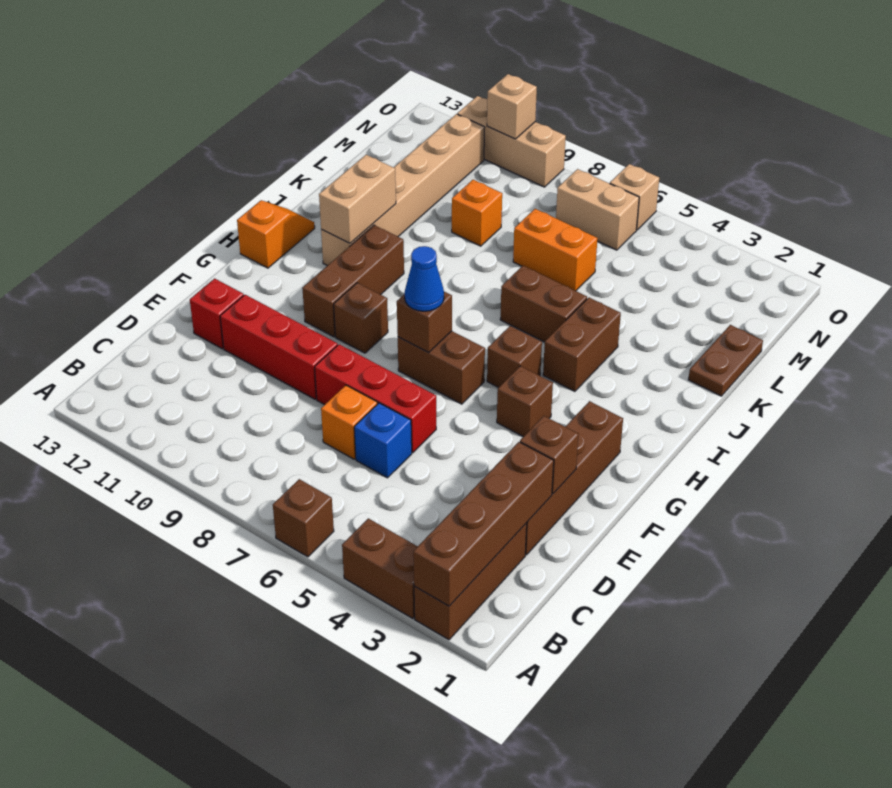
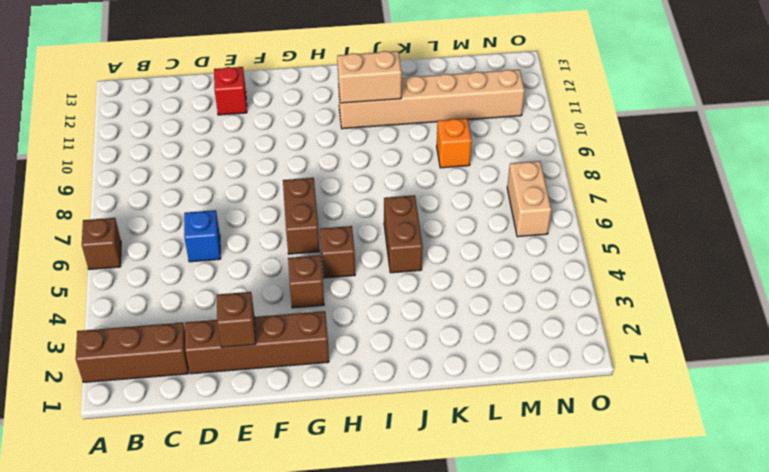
none -> brown 1x2 brick [342,518,418,619]
none -> orange 1x1 brick [321,385,377,459]
none -> red 1x3 brick [315,344,436,453]
none -> red 1x3 brick [220,295,338,399]

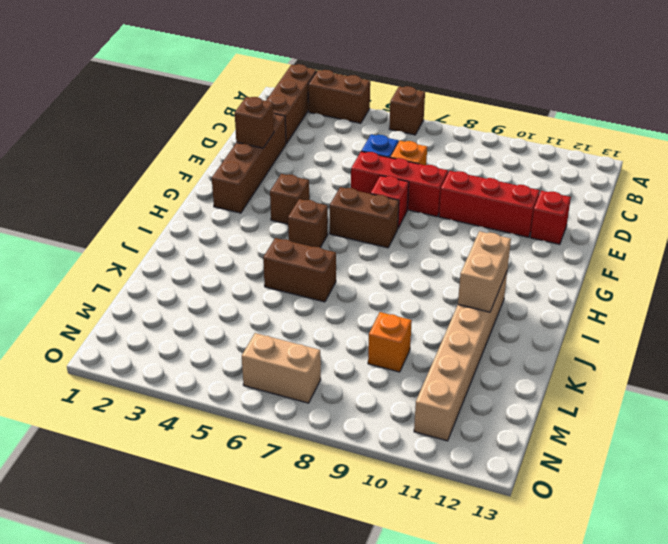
red 1x1 brick [371,176,409,228] -> none
none -> brown 1x1 brick [334,283,388,353]
none -> brown 1x3 brick [302,225,404,337]
none -> orange 1x2 slope [237,200,315,268]
none -> brown 1x2 brick [543,298,621,391]

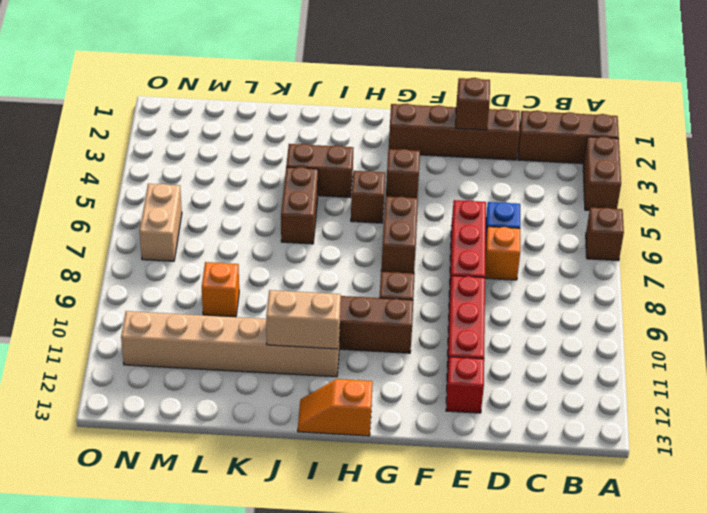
none -> brown 1x2 plate [688,325,763,396]
none -> orange 1x2 brick [513,209,598,291]
none -> tan 1x1 brick [610,164,659,230]
none -> tan 1x3 brick [457,96,566,187]

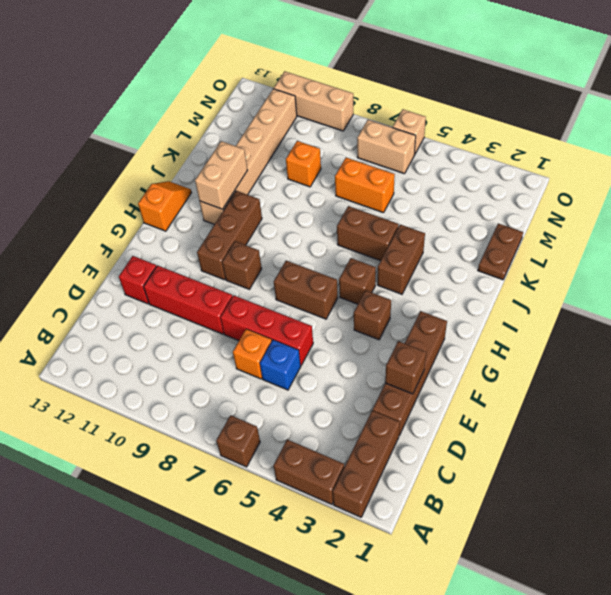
none -> brown 1x4 brick [413,442,554,606]
none -> brown 1x1 brick [397,292,452,353]
none -> tan 1x1 brick [487,74,537,139]
none -> blue 1x1 cone [405,246,444,311]

